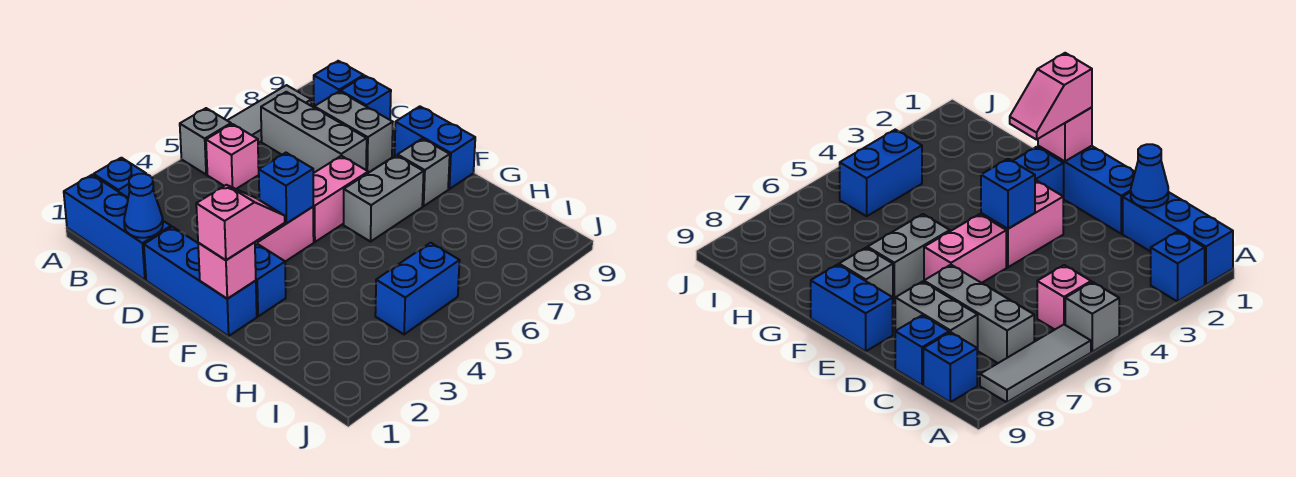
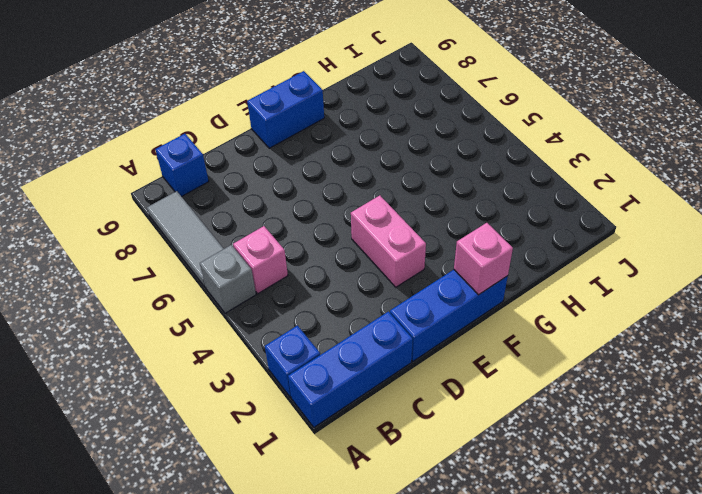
none -> grey 1x3 brick [261,92,367,173]
none -> grey 1x2 brick [314,91,393,173]
none -> blue 1x1 brick [340,76,391,120]

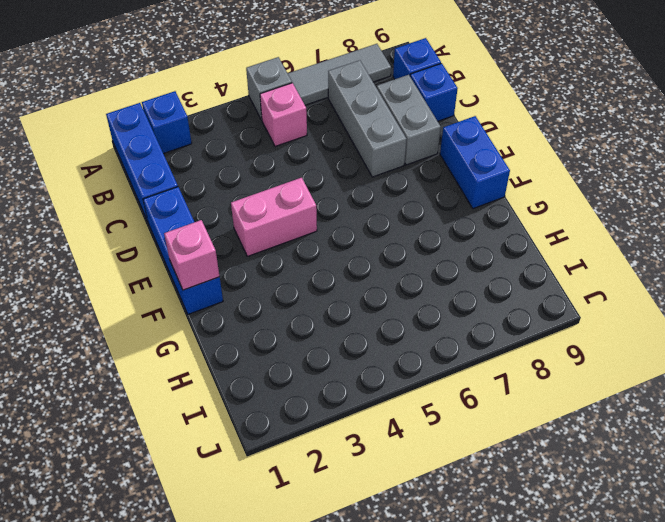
none -> pink 1x2 brick [313,156,368,242]
none -> blue 1x1 brick [255,244,286,316]
none -> grey 1x2 brick [344,155,424,242]

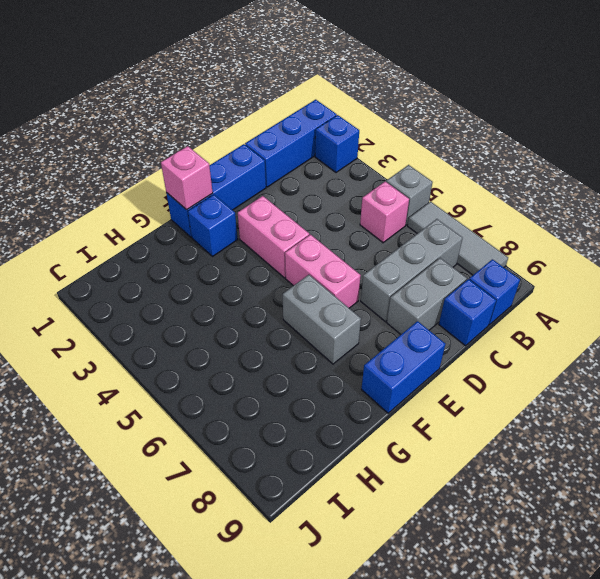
none -> grey 1x1 brick [397,139,450,206]
none -> blue 1x2 brick [375,243,460,334]
none -> blue 1x1 cone [124,174,163,238]

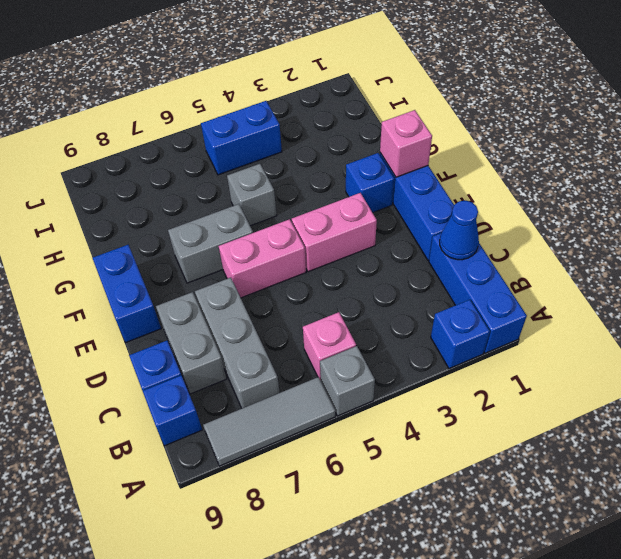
grey 1x1 brick [227,164,277,226] -> grey 1x1 brick moved to [397,139,450,206]
none -> blue 1x1 brick [259,153,313,223]
none -> pink 1x2 slope [196,185,285,260]

